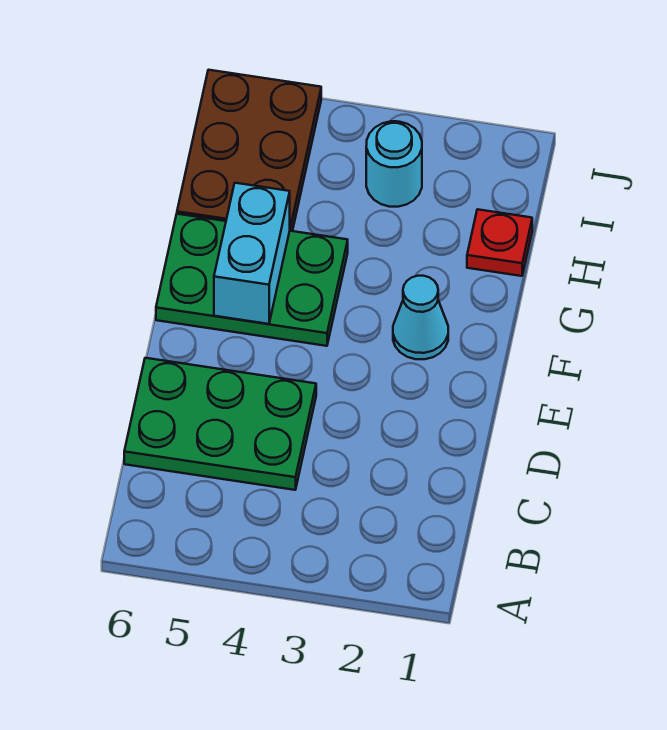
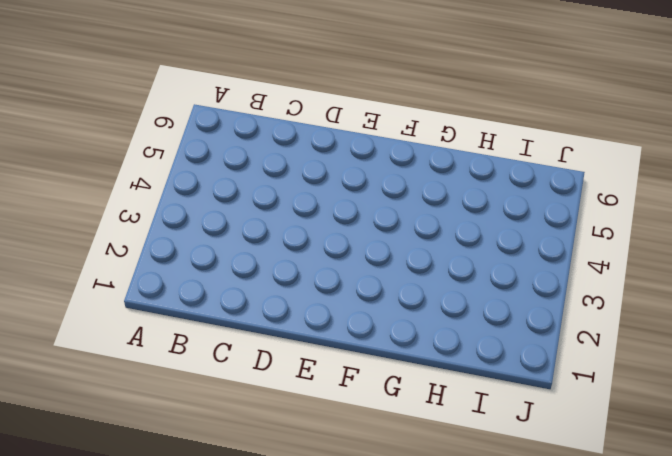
none -> green 2x3 plate [124,358,316,490]
none -> cyan 1x1 cone [393,276,448,359]

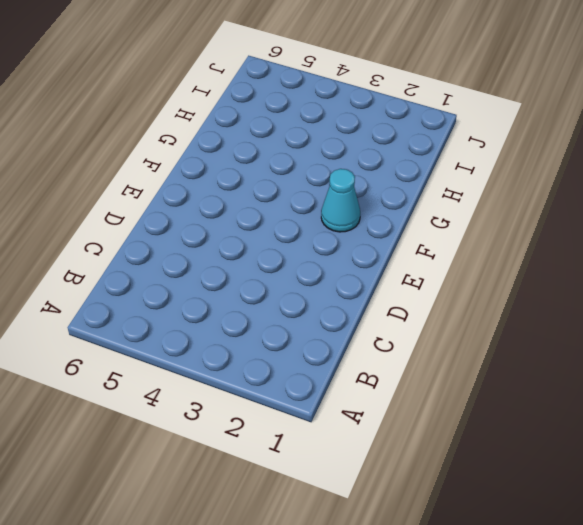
none -> green 2x3 plate [124,358,316,490]
none -> green 2x3 plate [156,214,348,346]

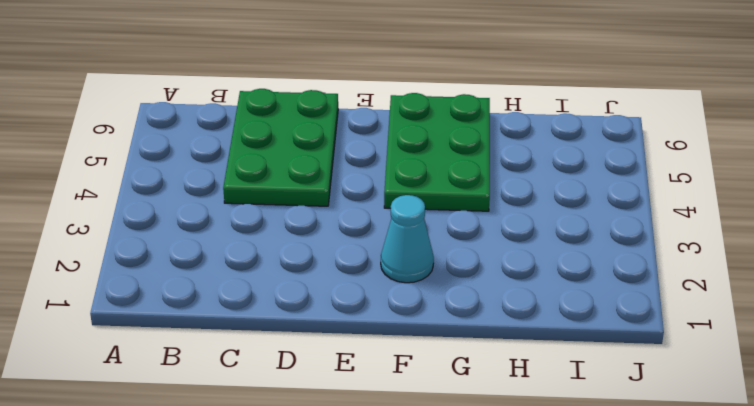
none -> red 1x1 plate [467,209,532,276]
none -> brown 2x3 plate [177,70,321,231]

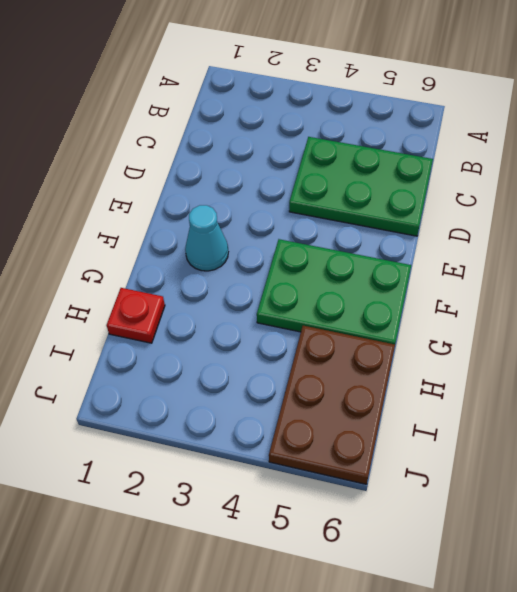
none -> cyan 1x1 round brick [366,121,422,207]
none -> cyan 1x2 brick [214,183,290,324]

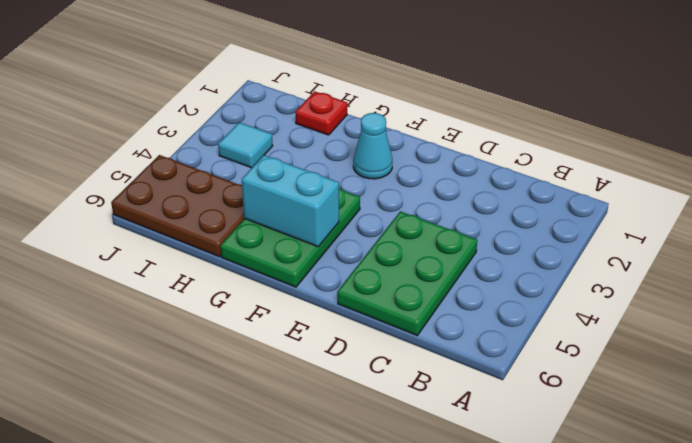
cyan 1x1 tile [218,122,273,168] -> cyan 1x1 round brick [366,121,422,207]

